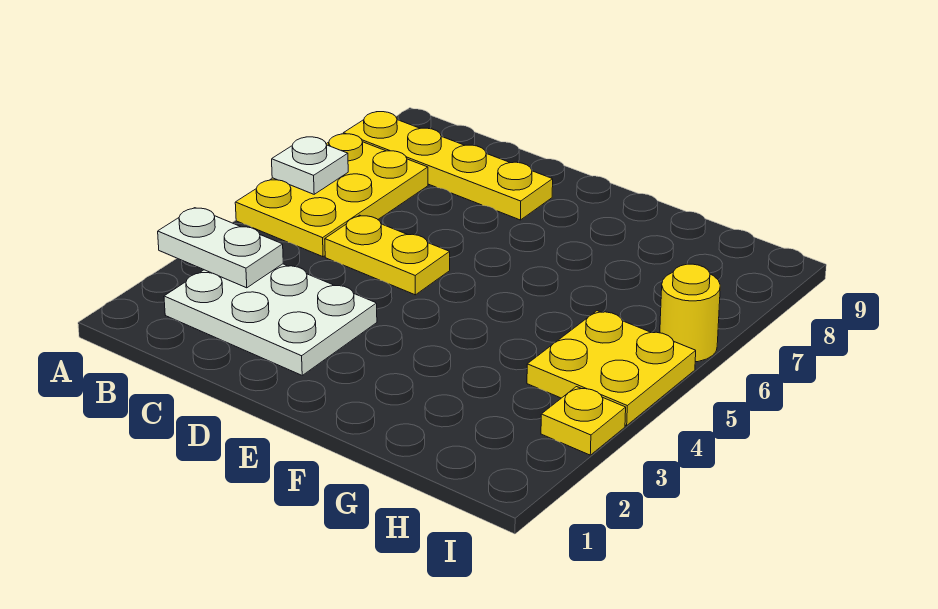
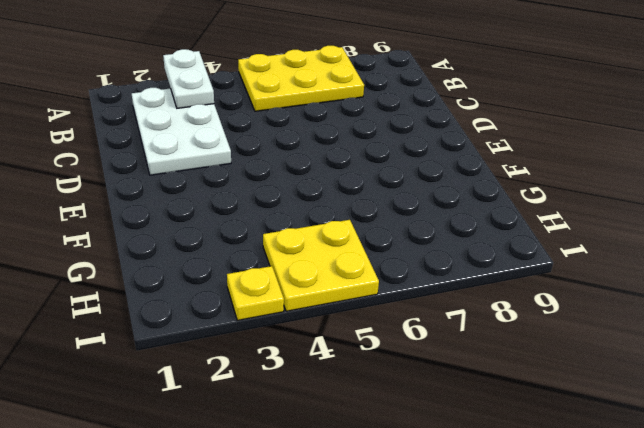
none -> yellow 1x4 plate [344,112,553,220]
none -> yellow 1x2 plate [325,215,450,295]

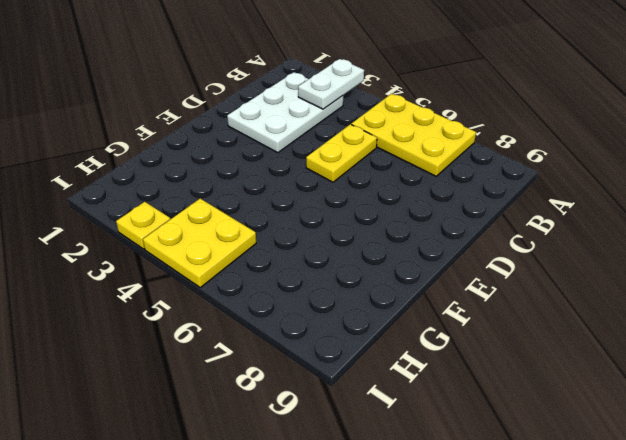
none -> yellow 1x4 plate [344,112,553,220]
none -> yellow 1x1 round brick [660,264,720,362]

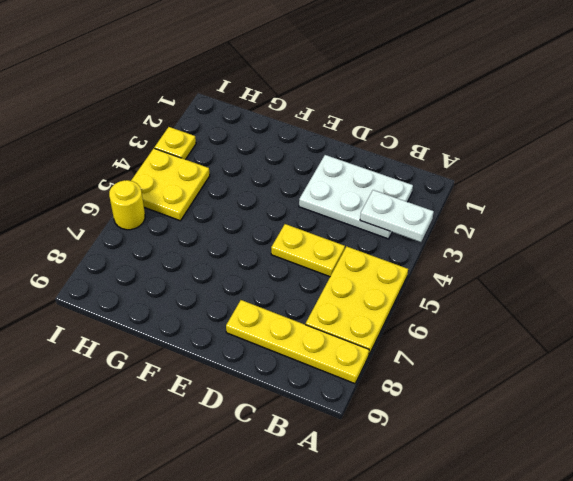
none -> white 1x1 plate [272,137,348,194]

